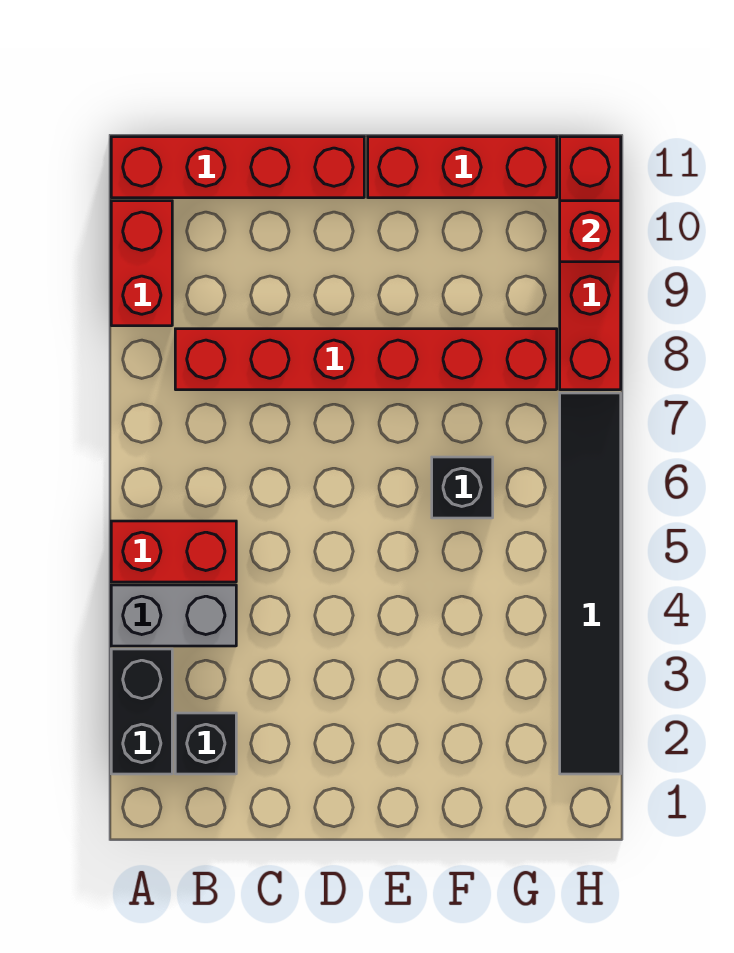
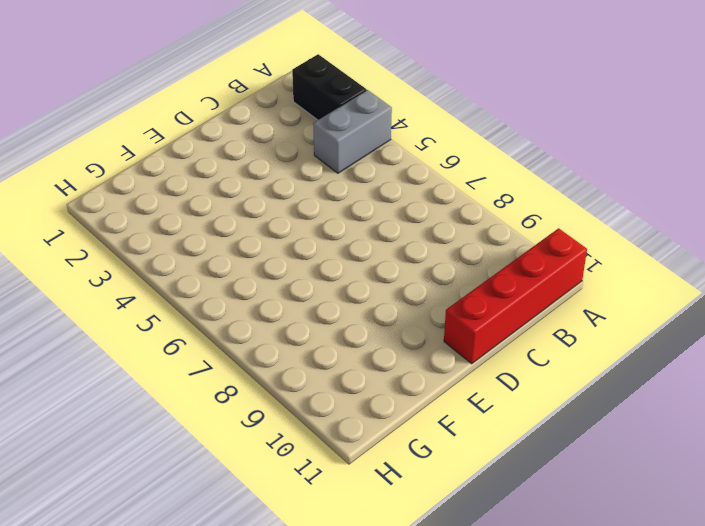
none -> red 1x2 brick [111,521,236,582]
none -> red 1x2 brick [111,201,172,326]
none -> black 1x1 brick [175,713,236,774]

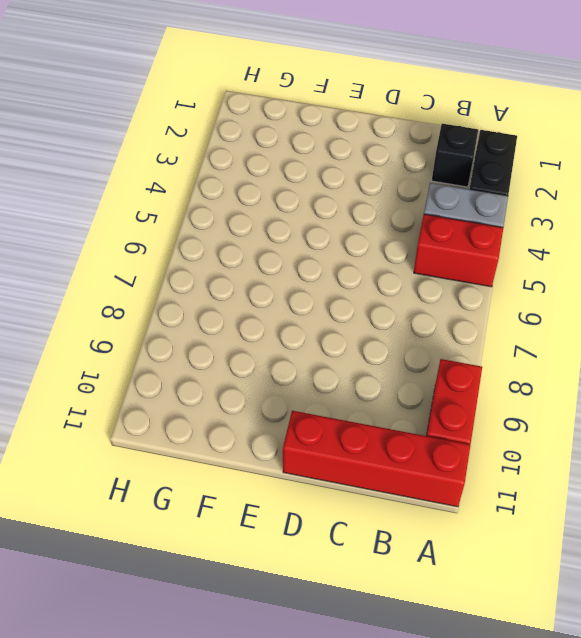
none -> red 1x6 brick [175,329,557,390]
none -> red 1x3 brick [368,137,557,198]
none -> black 1x1 brick [432,457,493,518]

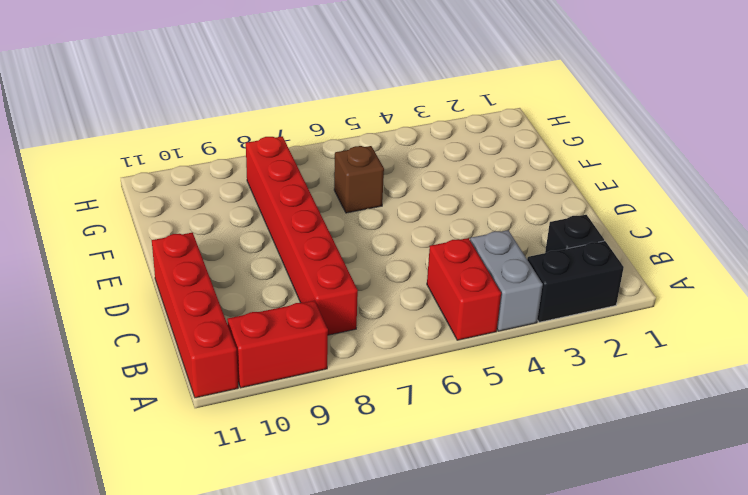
brown 1x1 brick [334,146,384,213] -> black 1x1 brick [432,457,493,518]
none -> red 1x3 brick [368,137,557,198]
none -> black 1x6 tile [560,393,621,774]
none -> red 1x4 brick [560,137,621,390]

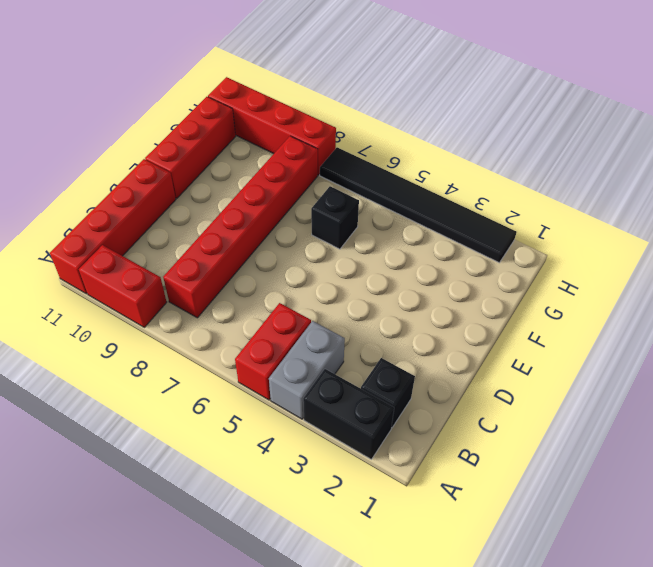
none -> red 1x1 brick [560,201,621,262]

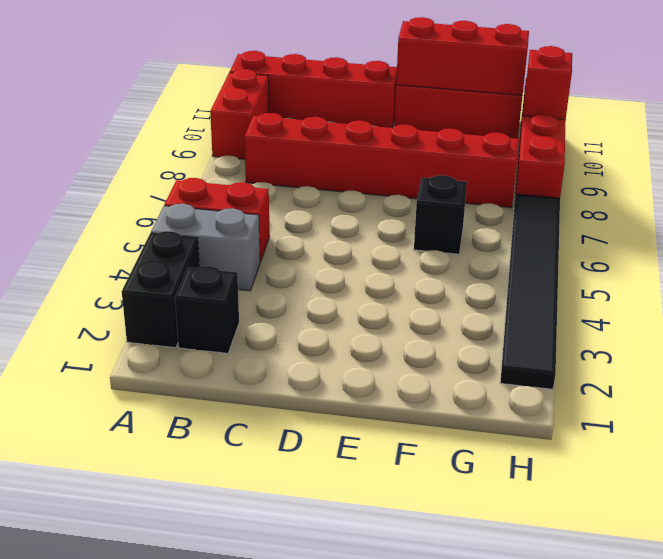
red 1x3 brick [396,17,529,95] -> none

